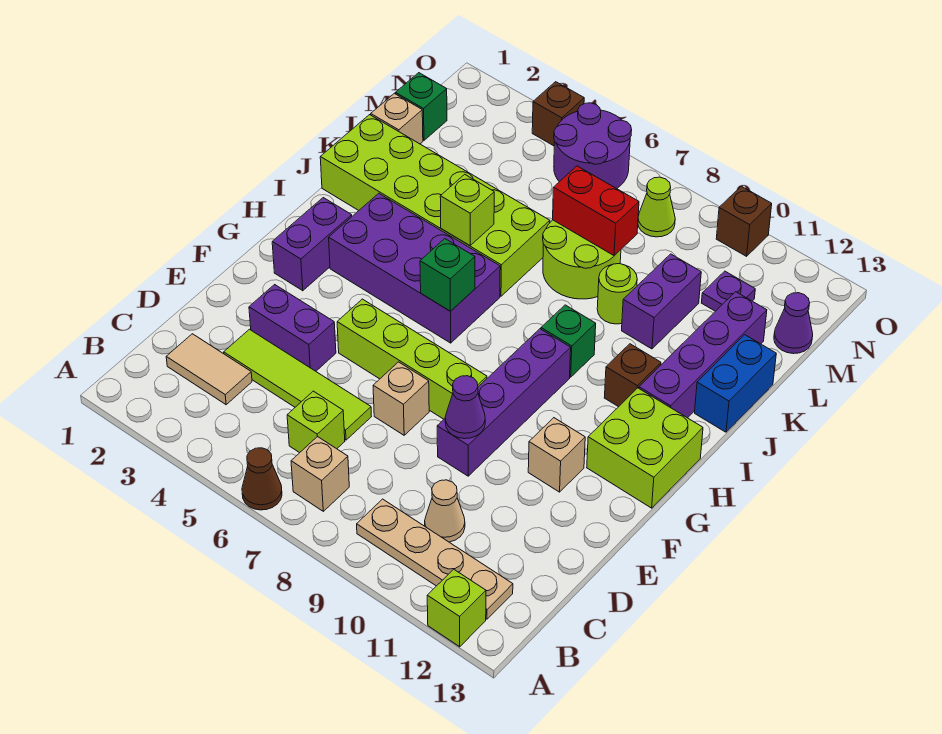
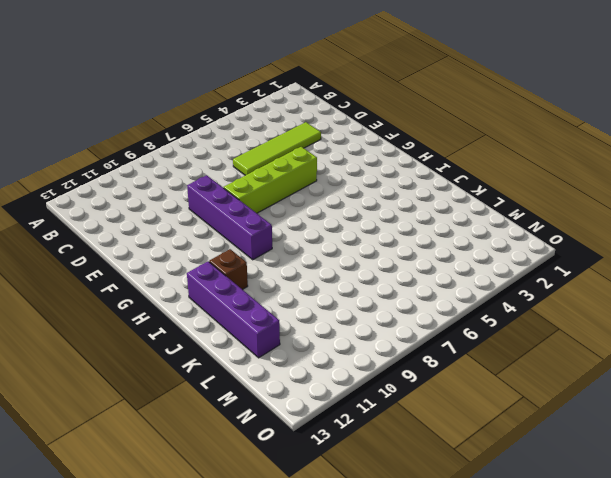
none -> brown 1x1 cone [242,448,282,510]
none -> lime 1x1 brick [427,569,486,647]
none -> tan 1x1 brick [291,436,349,511]
none -> tan 1x4 plate [357,499,513,619]

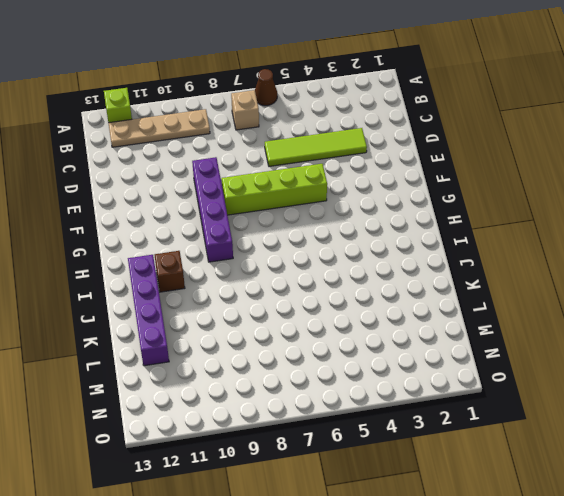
none -> tan 1x2 tile [166,334,252,405]
none -> lime 1x1 brick [287,391,345,453]
none -> tan 1x1 cone [425,480,465,542]
none -> purple 1x2 brick [249,285,336,371]

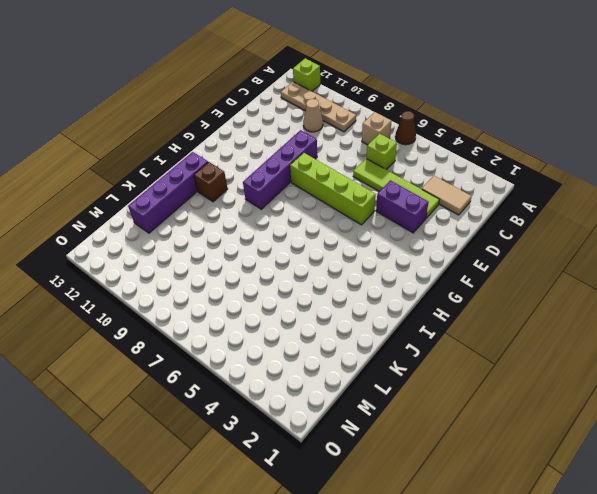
none -> tan 1x1 brick [373,362,429,435]
none -> tan 1x1 brick [528,418,585,492]
none -> purple 1x2 brick [272,198,352,291]
none -> lime 2x2 brick [587,388,703,508]

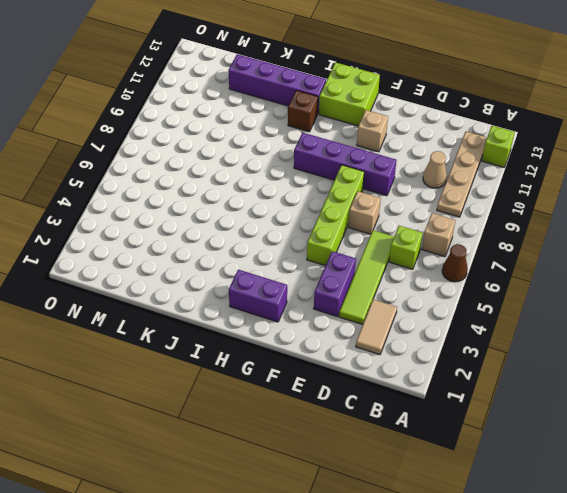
none -> purple 2x4 brick [329,193,500,343]
none -> green 1x1 brick [541,305,596,377]
none -> lime 2x6 brick [320,115,550,296]
none -> blue 1x2 brick [695,335,776,432]

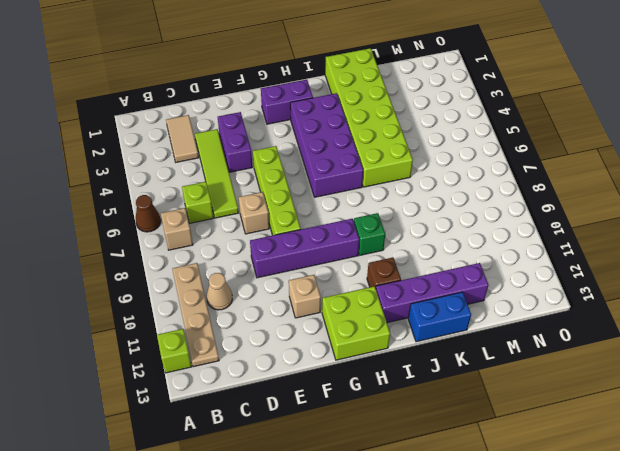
none -> lime 2x2 round brick [543,220,621,299]
none -> lime 1x1 round brick [597,264,637,324]
none -> purple 1x2 brick [622,254,701,349]
none -> tan 1x1 brick [371,93,423,144]

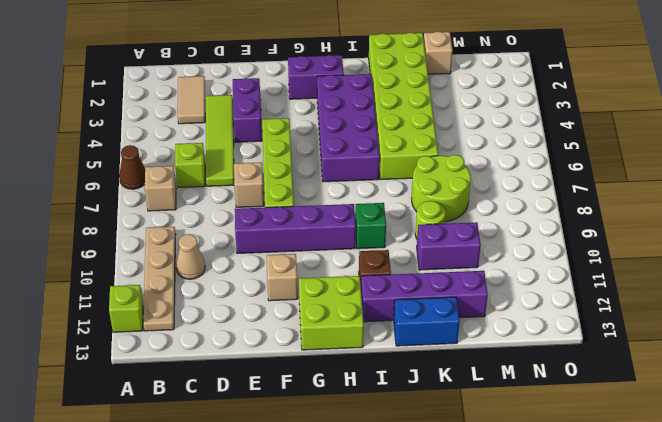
none -> green 1x1 brick [396,73,447,140]
none -> purple 1x1 plate [702,271,755,311]
none -> purple 1x1 cone [774,293,813,354]
none -> purple 2x2 round brick [554,103,632,189]

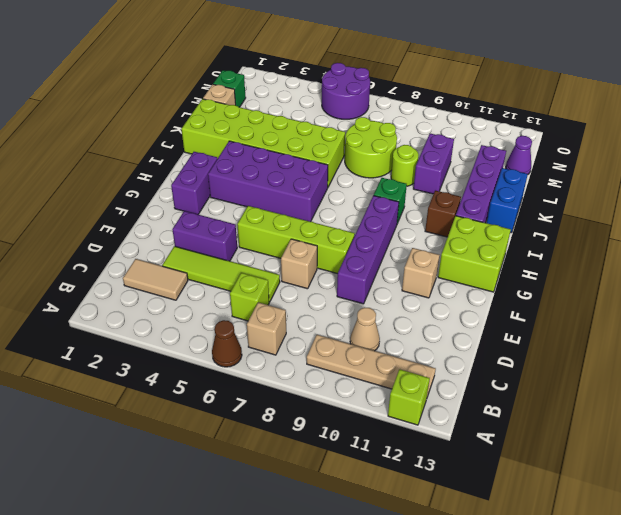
none -> purple 1x1 plate [702,271,755,311]
none -> lime 1x1 cone [638,177,675,237]
none -> brown 1x1 brick [532,82,584,146]
none -> brown 1x1 brick [716,186,772,256]

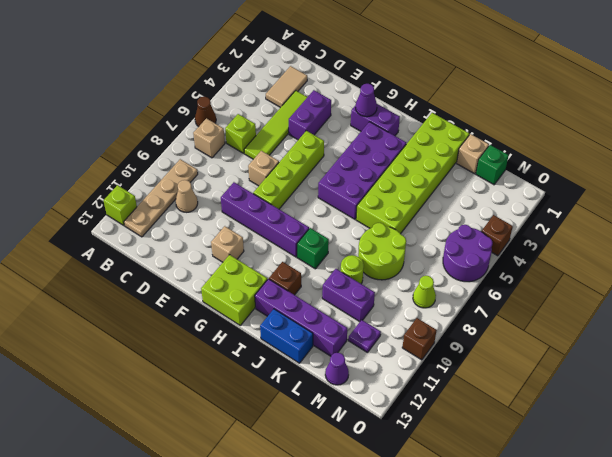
purple 1x1 cone [356,84,377,117] -> purple 1x1 cone moved to [445,376,485,439]
none -> green 1x1 brick [420,239,475,311]
none -> lime 1x1 brick [440,174,494,246]
none -> red 1x2 brick [553,166,639,256]

